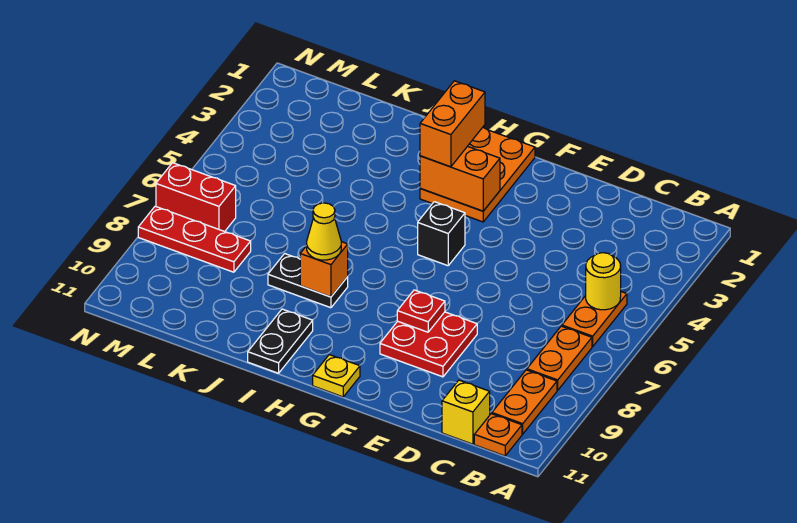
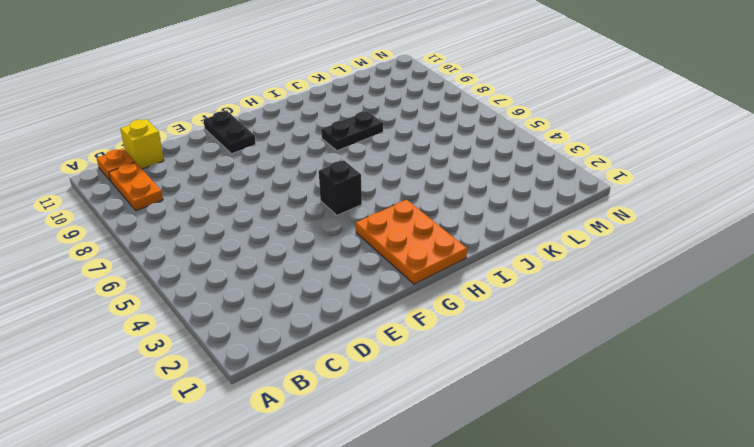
black 1x2 plate [204,111,256,154] -> black 1x2 plate moved to [248,309,313,373]
none -> orange 1x2 plate [562,292,627,347]
none -> orange 1x2 plate [527,326,592,390]
none -> red 2x2 plate [380,312,477,377]

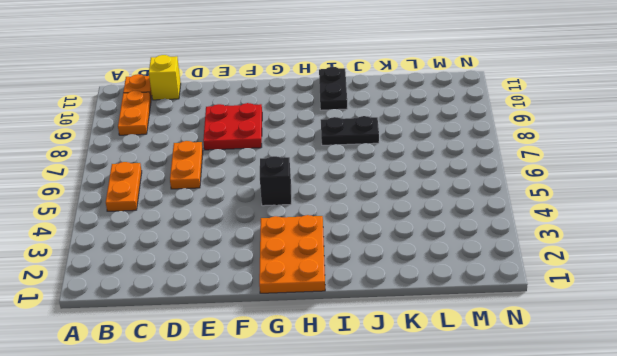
orange 1x2 plate [170,141,203,189] -> orange 1x2 plate moved to [527,326,592,390]
none -> yellow 1x1 plate [313,355,360,397]
none -> red 1x3 plate [138,206,251,272]
none -> red 1x2 brick [156,163,236,232]

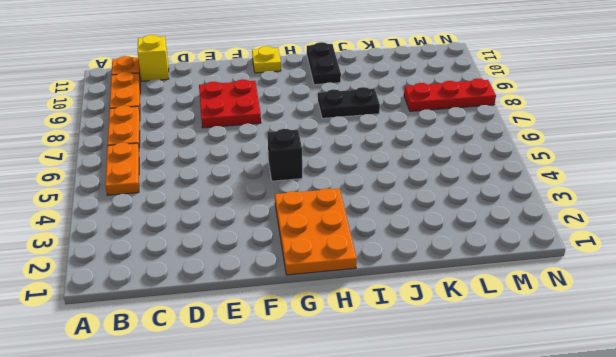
none -> red 1x2 brick [156,163,236,232]
none -> yellow 1x1 round brick [586,253,621,310]
none -> red 1x1 plate [397,290,445,332]

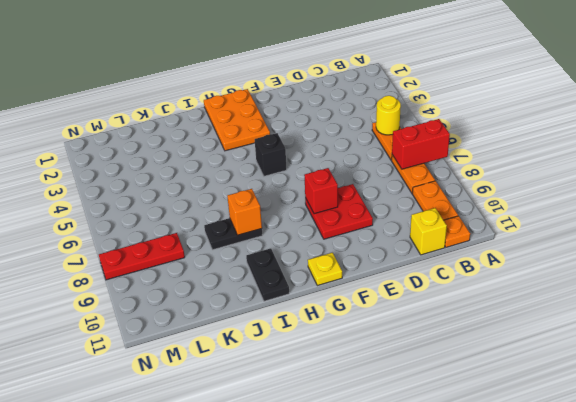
red 1x2 brick [392,119,450,169] -> red 1x2 brick moved to [156,163,236,232]
red 1x1 brick [304,168,338,214] -> red 1x1 plate [397,290,445,332]
none -> orange 1x2 brick [420,146,500,211]
none -> orange 1x2 brick [420,81,485,167]
none -> yellow 1x1 cone [307,203,341,260]

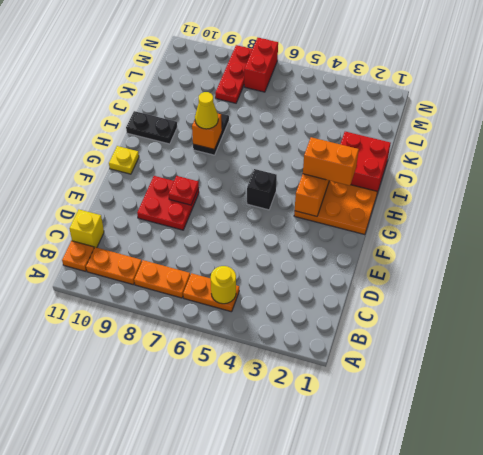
red 2x2 brick [341,132,391,193] -> none

